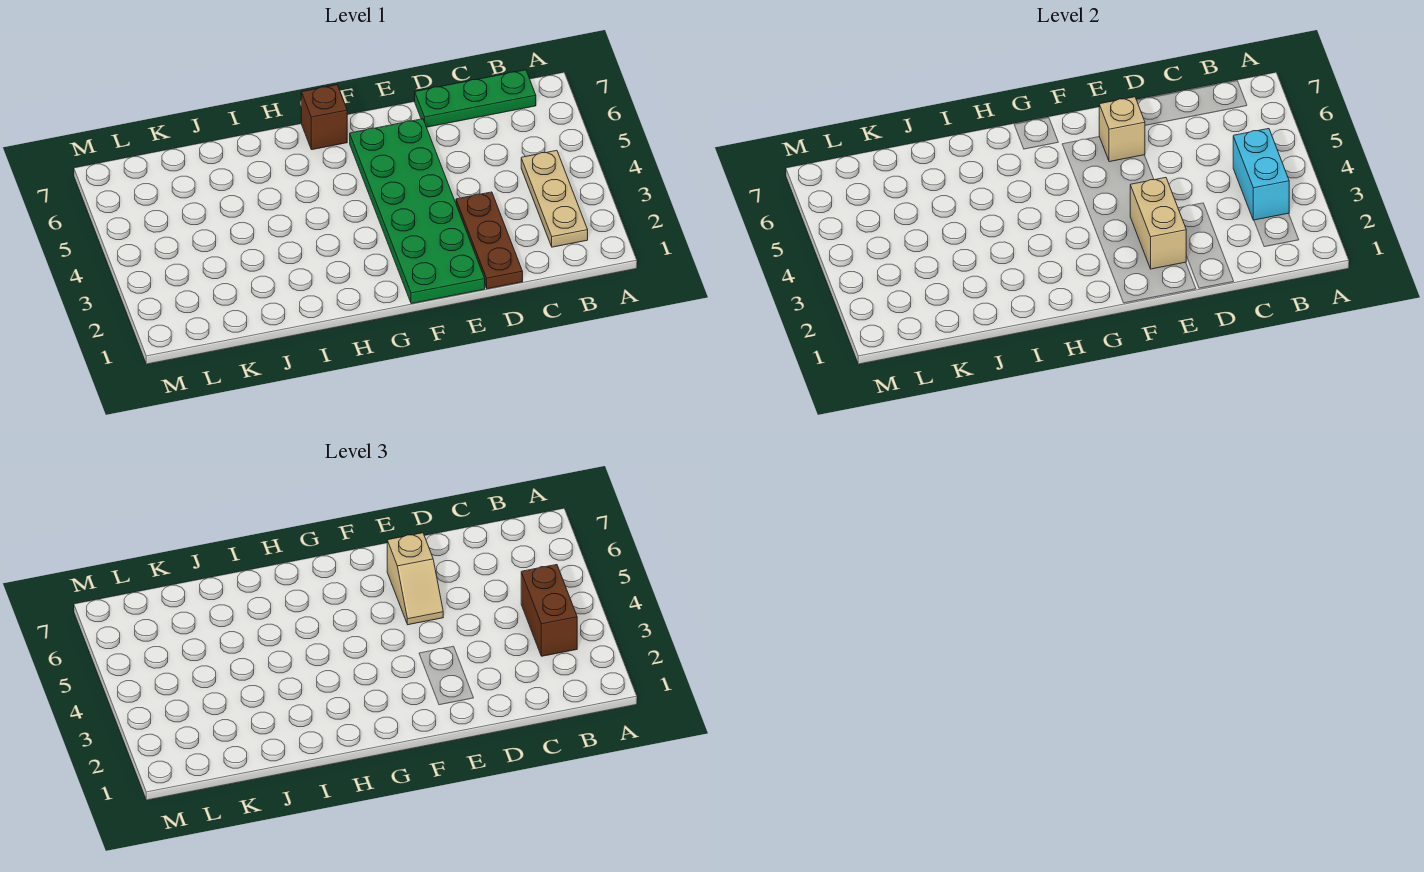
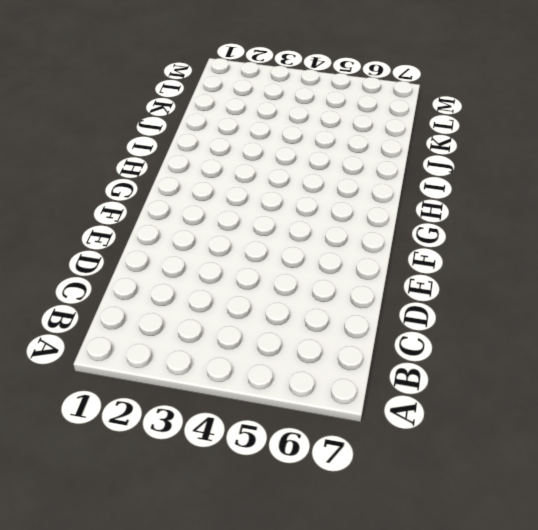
none -> tan 1x3 plate [521,150,588,247]
none -> green 1x3 plate [415,70,536,127]

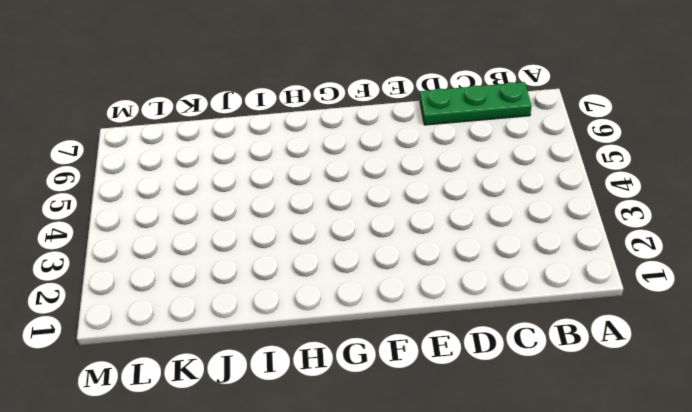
none -> tan 1x3 plate [521,150,588,247]
none -> brown 1x3 plate [456,192,523,289]

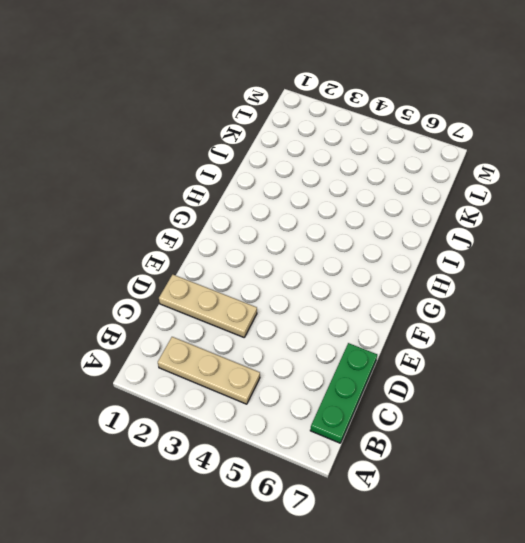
tan 1x3 plate [159,275,257,337] -> brown 1x3 plate [456,192,523,289]
none -> green 2x6 plate [350,119,485,304]
none -> brown 1x1 brick [301,85,347,150]

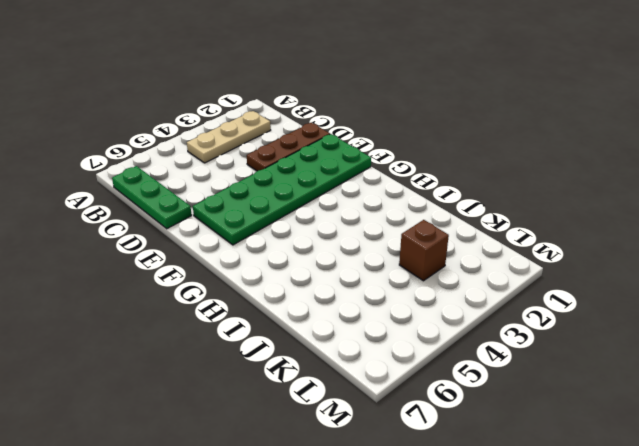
brown 1x1 brick [399,220,449,281] -> brown 1x1 brick moved to [301,85,347,150]
none -> cyan 1x2 brick [1233,129,1289,220]
none -> tan 1x2 brick [1130,178,1186,269]

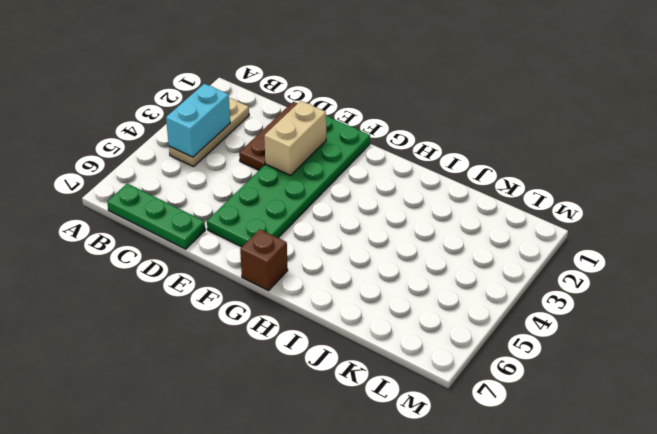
none -> tan 1x1 brick [1099,97,1145,162]
none -> brown 1x2 brick [521,565,577,656]

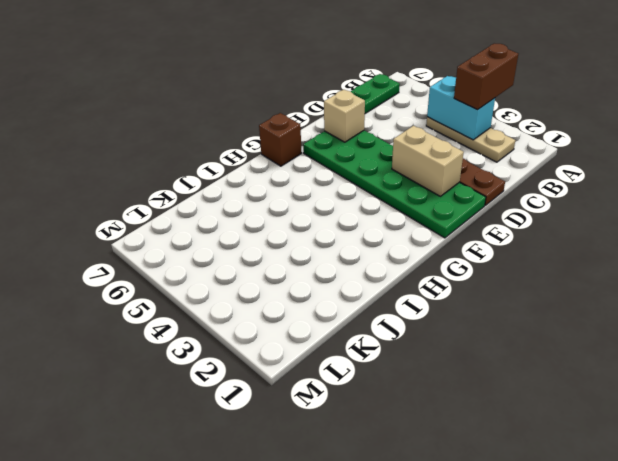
brown 1x2 brick [454,44,518,110] -> brown 1x2 brick turned to [521,565,577,656]
none -> tan 1x2 slope [387,533,443,625]

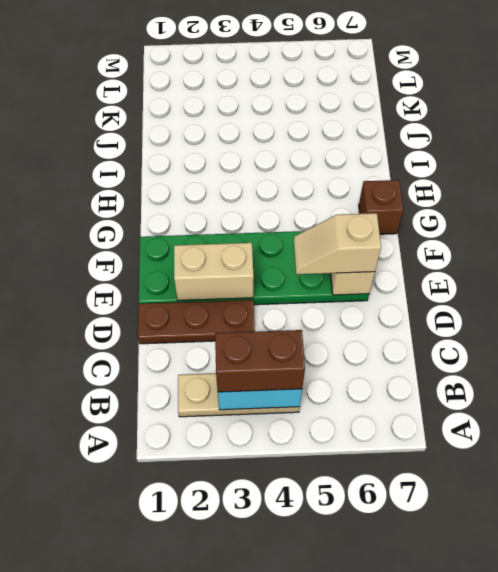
none -> green 1x3 plate [415,70,536,127]

